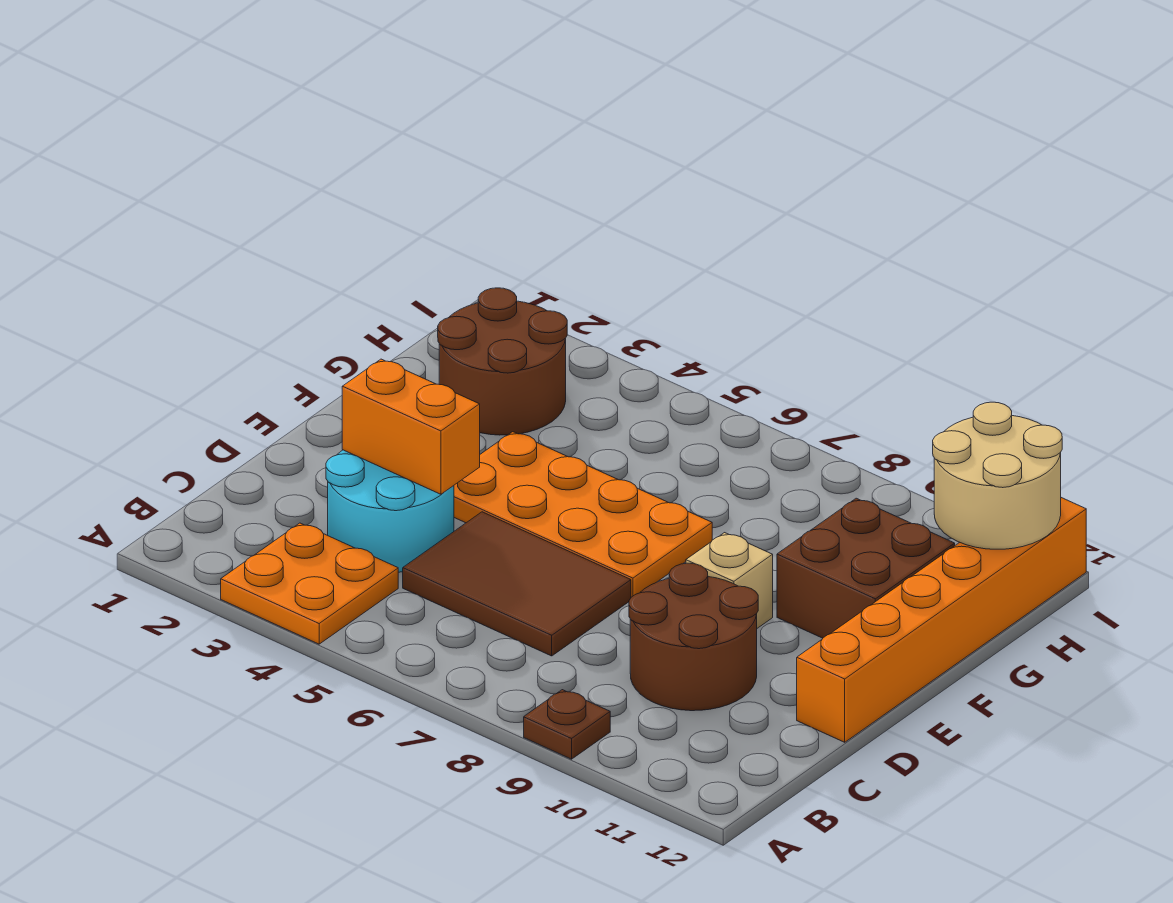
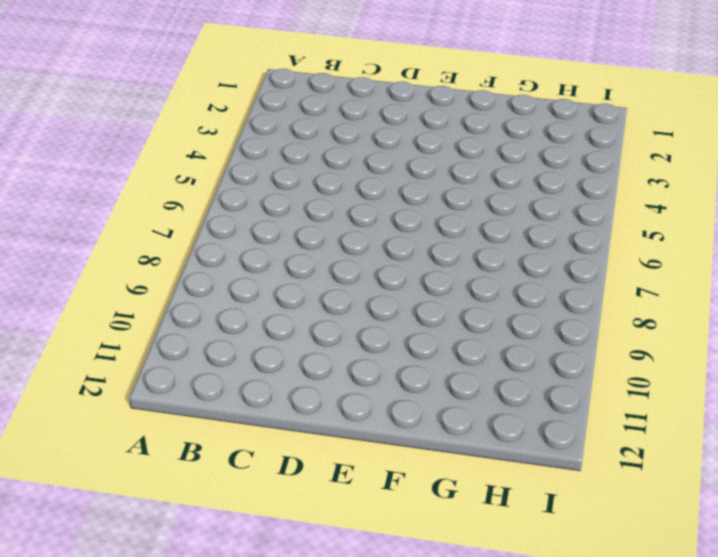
none -> orange 2x2 plate [221,523,398,644]
none -> brown 1x1 plate [524,690,610,759]
none -> cyan 2x2 round brick [326,450,454,572]

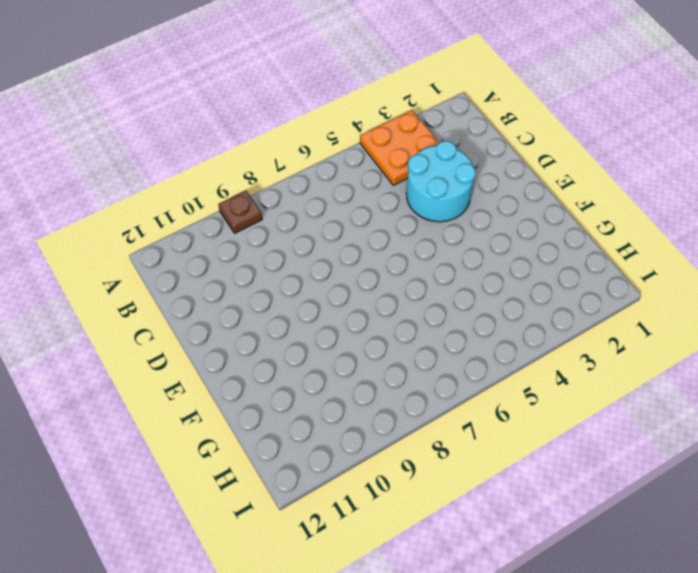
none -> brown 2x3 tile [403,512,631,656]
none -> brown 2x2 round brick [629,563,758,711]
none -> orange 1x6 brick [797,498,1086,742]

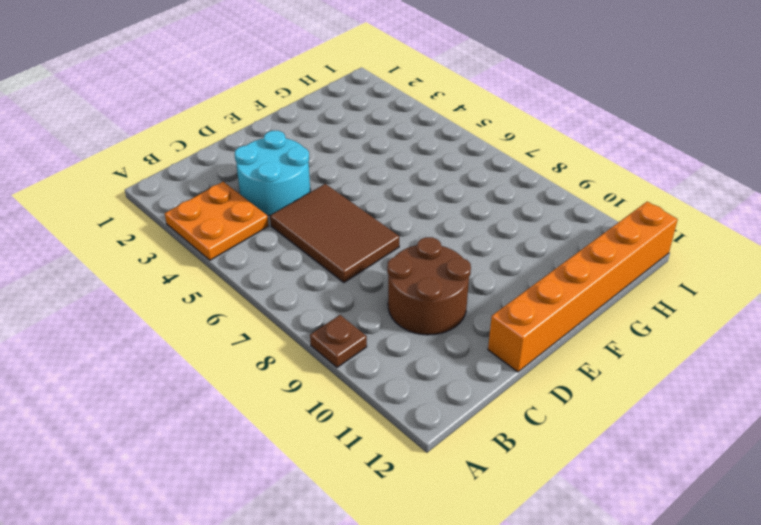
none -> orange 2x4 plate [454,432,712,597]
none -> tan 1x1 brick [686,533,773,628]
none -> brown 2x2 brick [777,498,955,638]

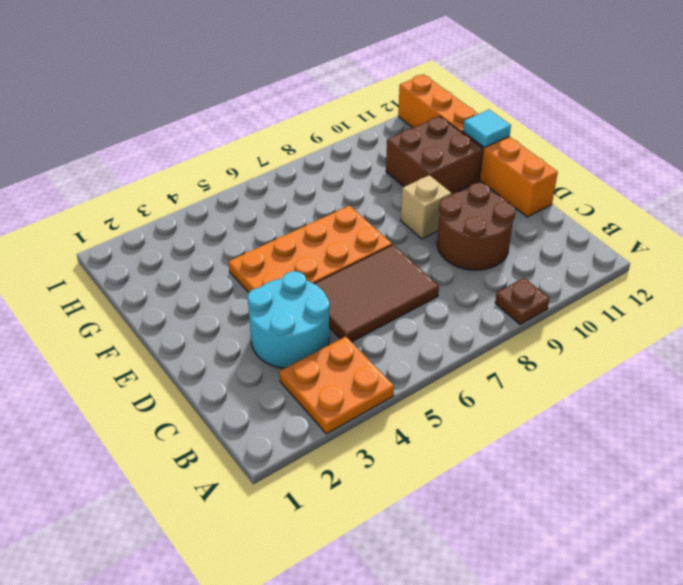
cyan 1x1 tile [463,110,511,148] -> none
none -> brown 2x2 round brick [438,288,567,435]
none -> orange 1x2 brick [342,359,480,494]
none -> tan 2x2 round brick [933,402,1062,549]

